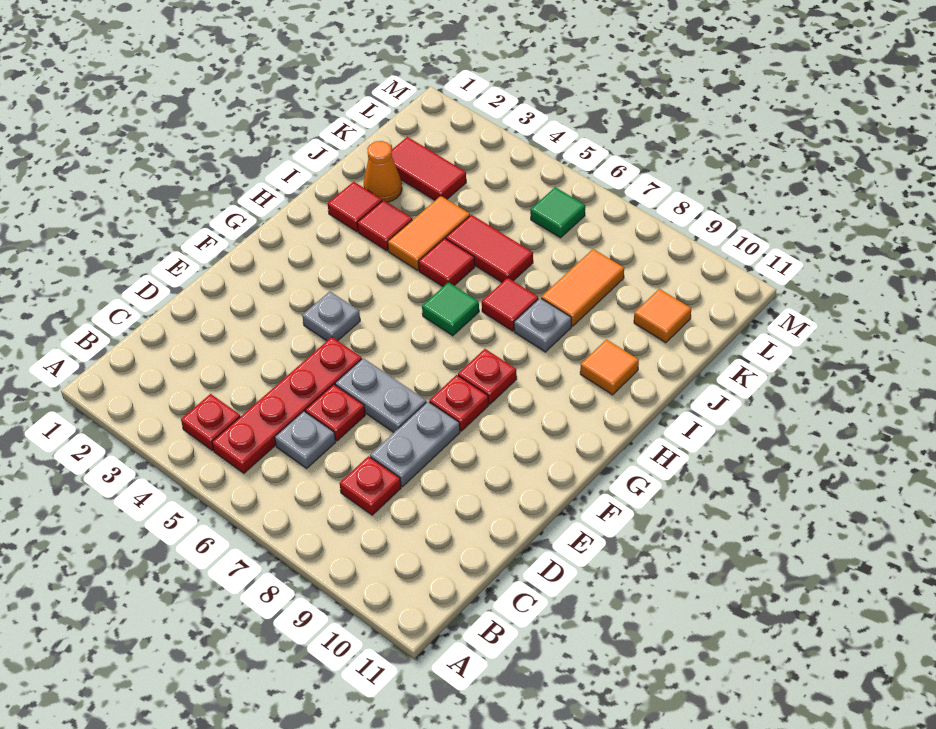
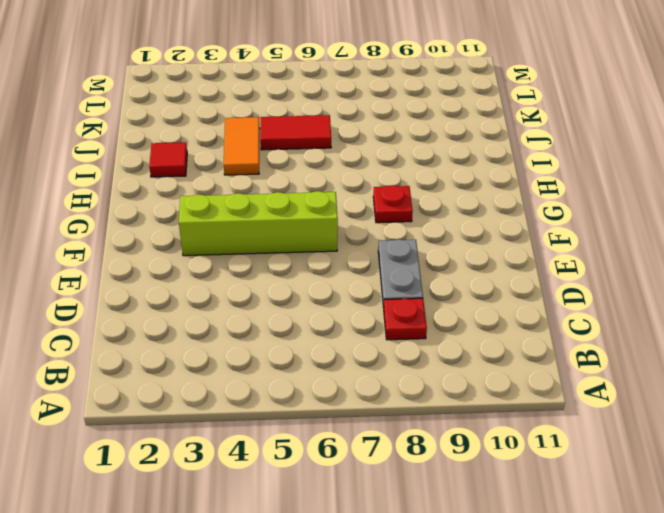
lime 1x4 brick [179,191,338,256] -> grey 1x1 plate [302,291,360,341]
none -> red 1x1 plate [181,394,240,451]
none -> red 1x4 plate [212,337,362,473]
none -> grey 1x1 plate [275,411,336,468]

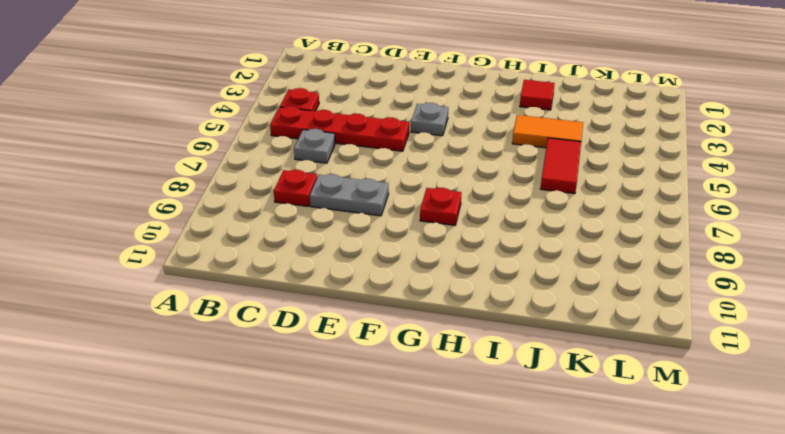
none -> red 1x1 plate [305,384,365,441]
none -> grey 1x2 plate [335,358,426,432]
none -> red 1x1 plate [429,375,489,431]

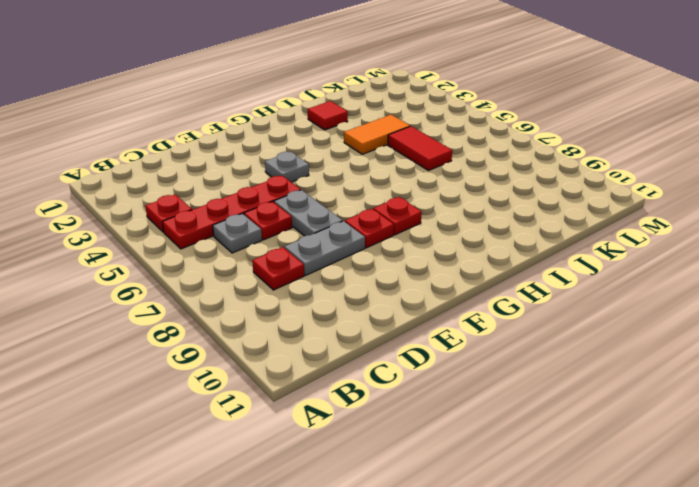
none -> green 1x1 tile [422,282,479,336]
none -> red 1x1 tile [357,200,412,251]
none -> red 1x1 tile [418,238,475,287]

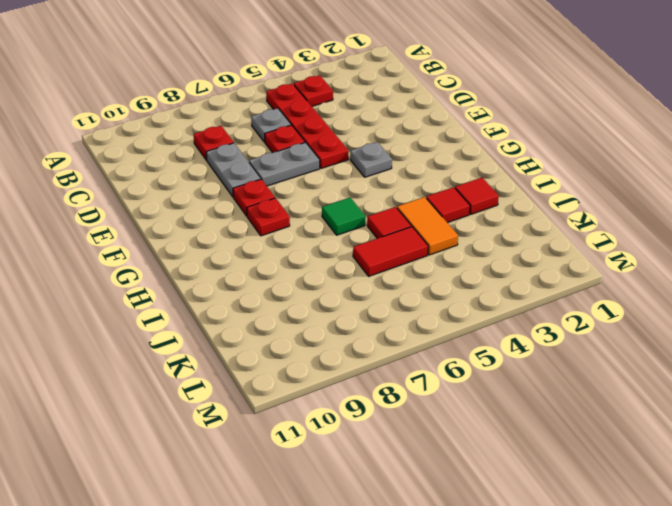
none -> red 1x1 tile [482,278,538,331]
none -> grey 1x1 plate [514,298,571,352]
none -> orange 1x1 tile [580,339,639,395]

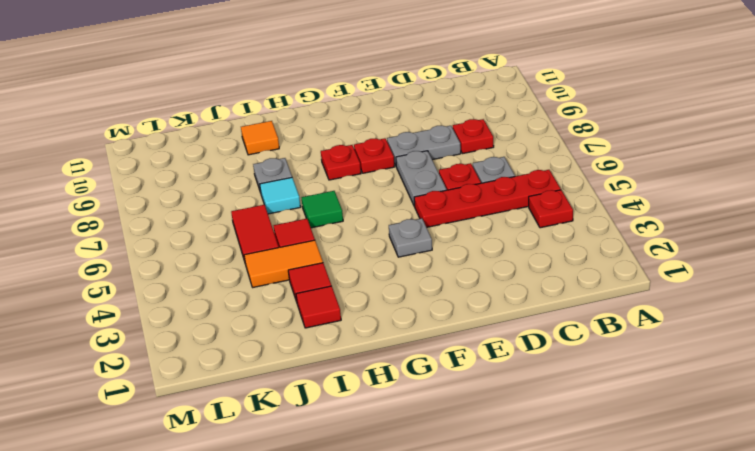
cyan 1x1 tile [260,178,301,214] -> red 1x1 tile [482,278,538,331]
none -> orange 1x1 cone [364,141,402,202]
none -> orange 1x2 tile [541,249,624,327]
none -> red 1x2 tile [391,137,466,200]

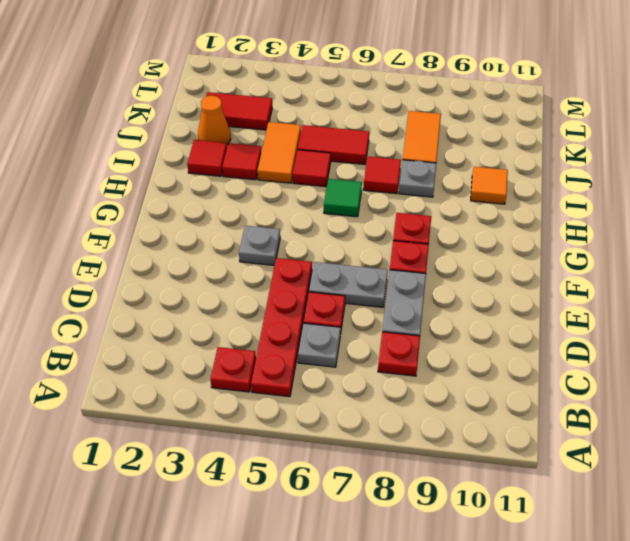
none -> orange 1x1 tile [634,289,691,343]
none -> green 1x1 tile [530,187,585,238]

